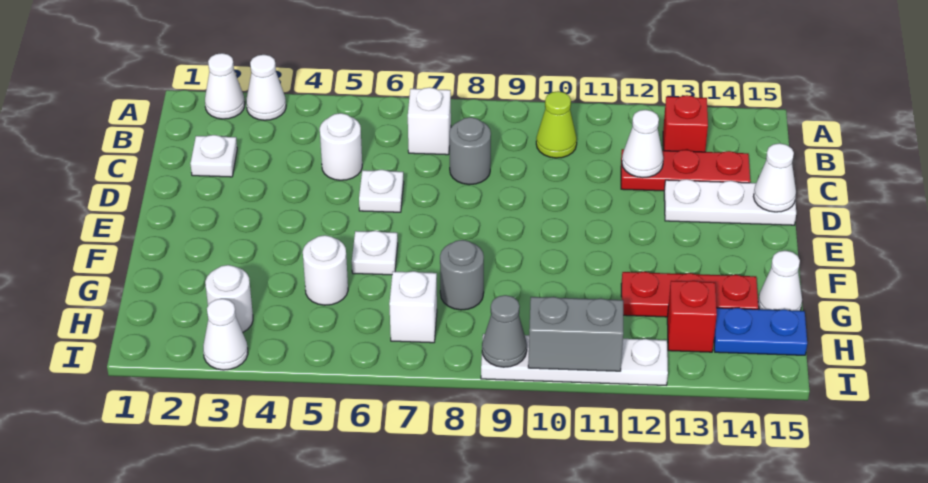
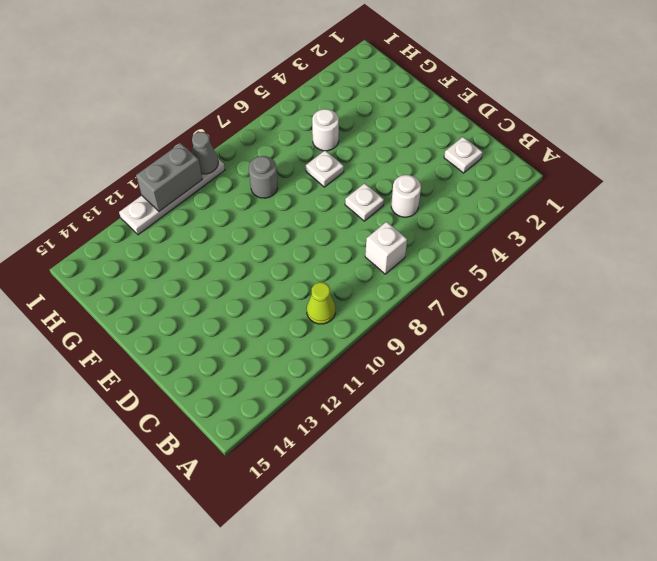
none -> white 1x1 cone [205,53,245,119]
none -> white 1x1 cone [246,55,286,120]
none -> red 1x1 brick [663,95,708,152]

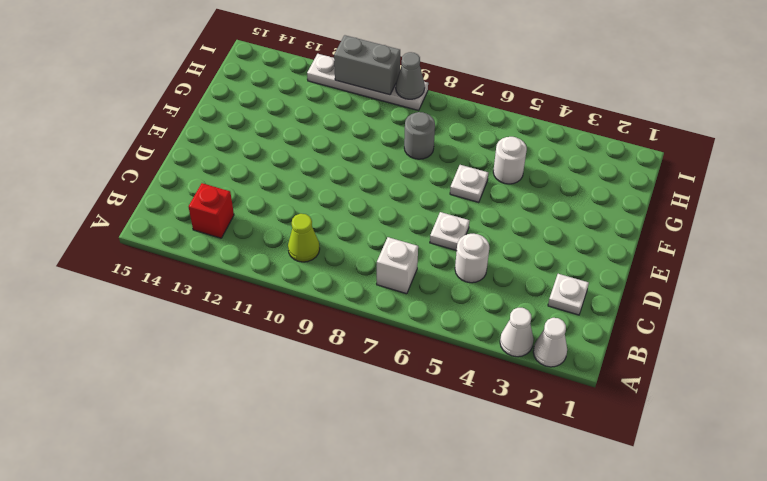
none -> grey 1x1 round brick [450,117,491,185]
none -> red 1x3 plate [621,149,750,191]
none -> white 1x3 plate [664,179,796,225]

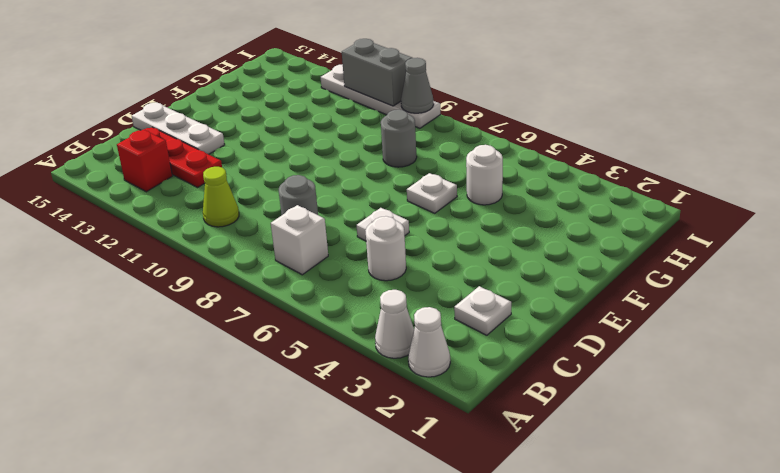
none -> red 1x3 plate [621,272,758,317]
none -> white 1x1 cone [758,251,802,311]
none -> white 1x1 round brick [205,265,253,333]

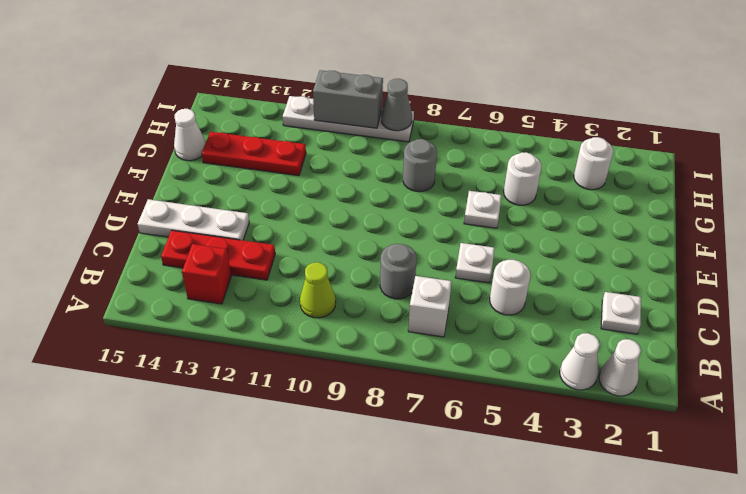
none -> white 1x1 brick [389,271,437,343]
none -> red 1x1 brick [667,281,717,352]
none -> blue 1x2 plate [714,308,807,355]

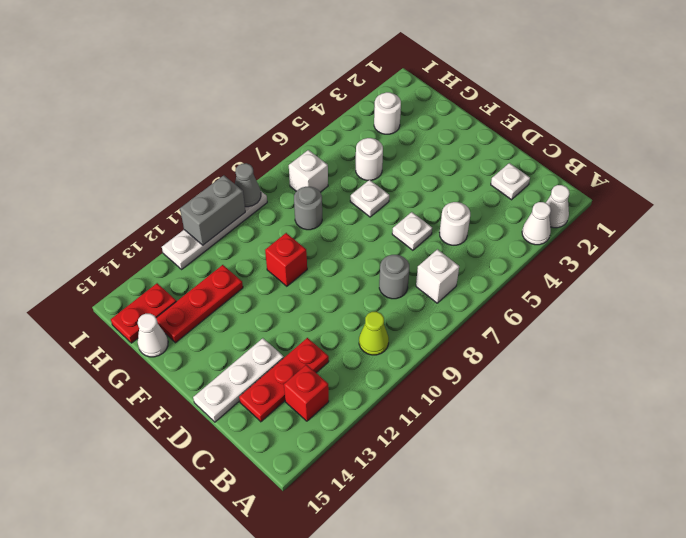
red 1x1 brick [265,233,307,286] -> red 1x1 brick moved to [667,281,717,352]
red 1x2 plate [111,283,176,343] -> blue 1x2 plate [714,308,807,355]
none -> white 1x1 cone [203,299,248,370]
none -> white 1x1 cone [622,110,663,178]
none -> white 1x1 cone [753,143,796,212]

